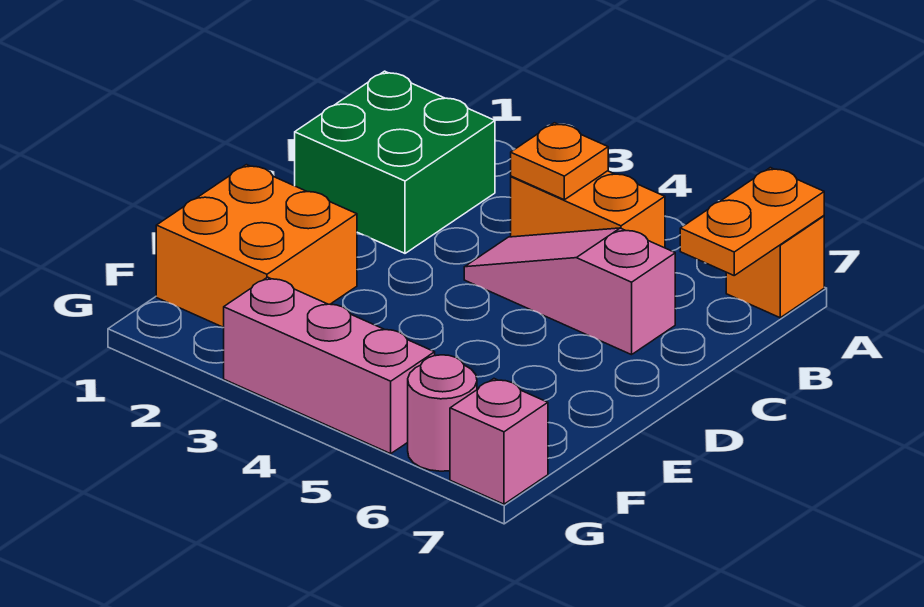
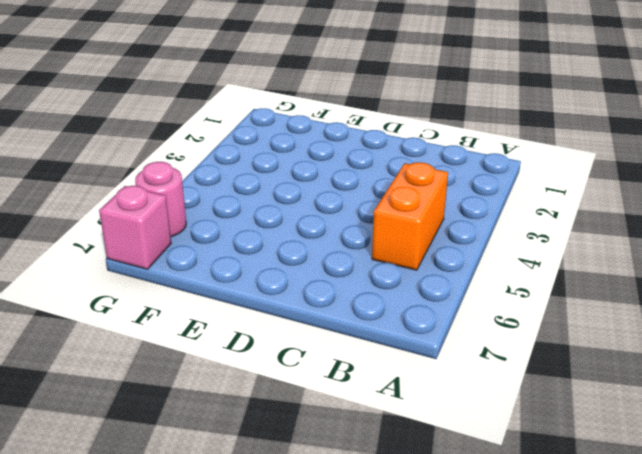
none -> orange 1x1 brick [726,216,824,318]
none -> green 2x2 brick [295,71,495,253]

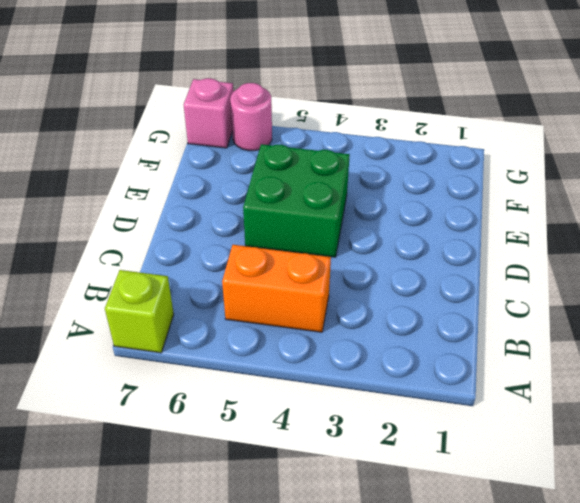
lime 1x1 brick [105,270,174,353] -> orange 1x1 brick [726,216,824,318]
green 2x2 brick [243,144,350,257] -> green 2x2 brick moved to [295,71,495,253]
none -> pink 1x3 slope [464,228,675,355]
none -> orange 2x2 brick [156,165,357,327]

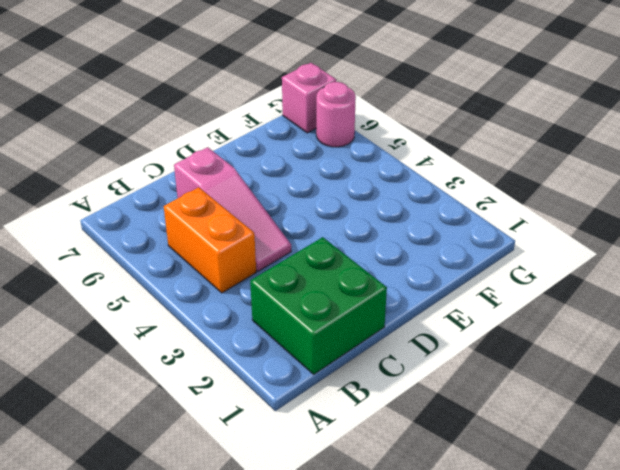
none -> orange 1x1 brick [726,216,824,318]
none -> orange 2x2 brick [156,165,357,327]

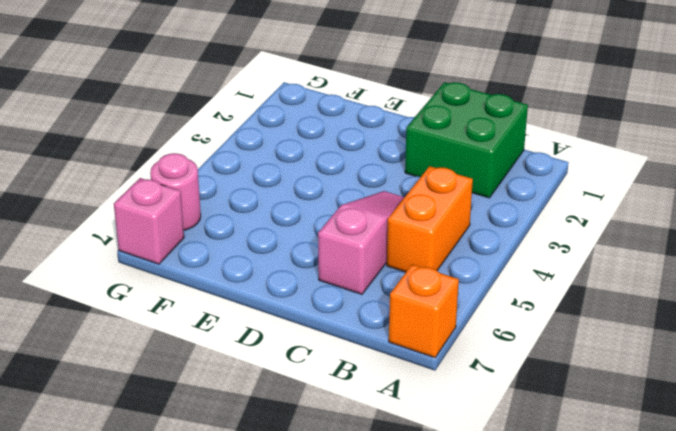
none -> orange 2x2 brick [156,165,357,327]
none -> pink 1x3 brick [223,277,435,454]

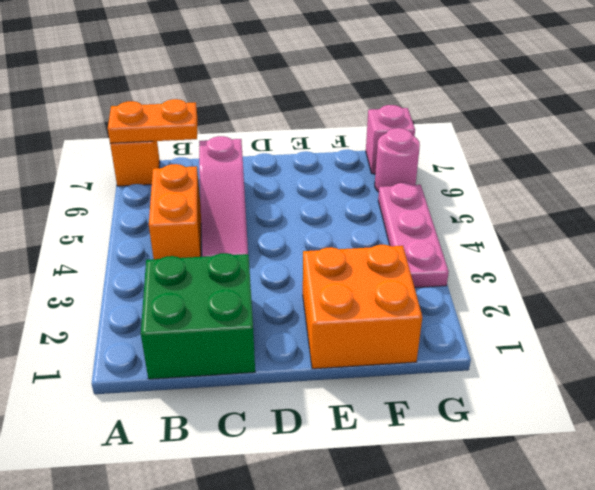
pink 1x3 plate [378,183,449,288] -> pink 1x3 brick [223,277,435,454]
none -> orange 1x1 plate [511,123,608,200]

